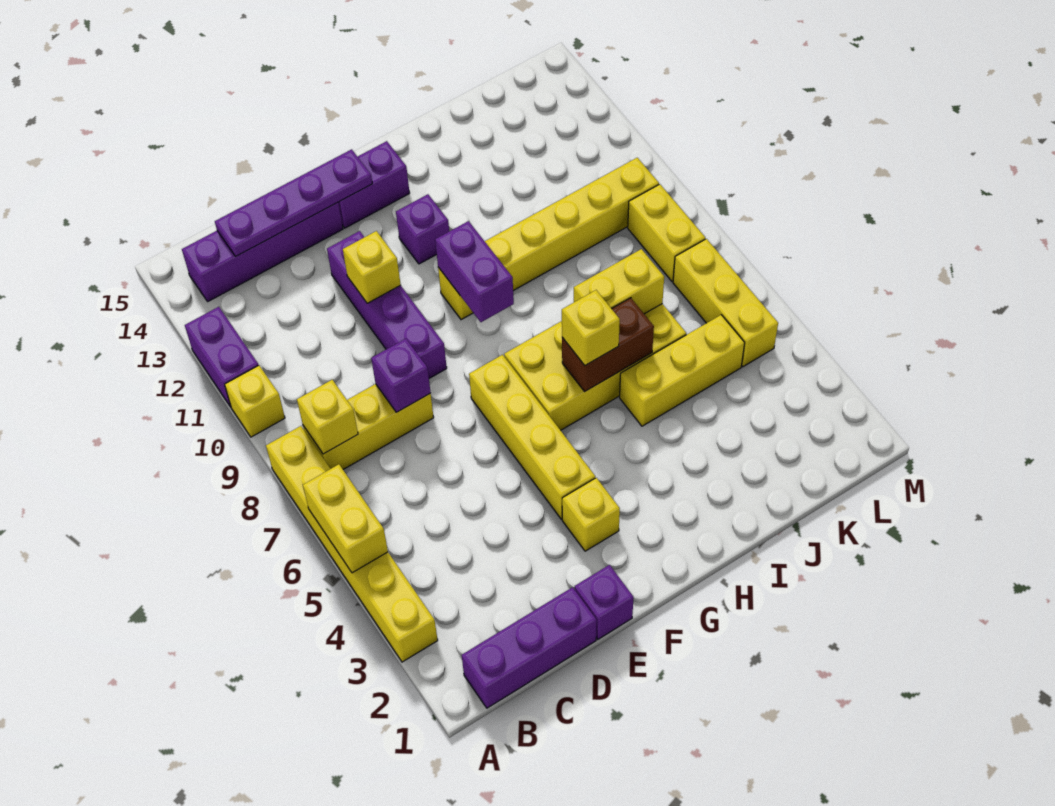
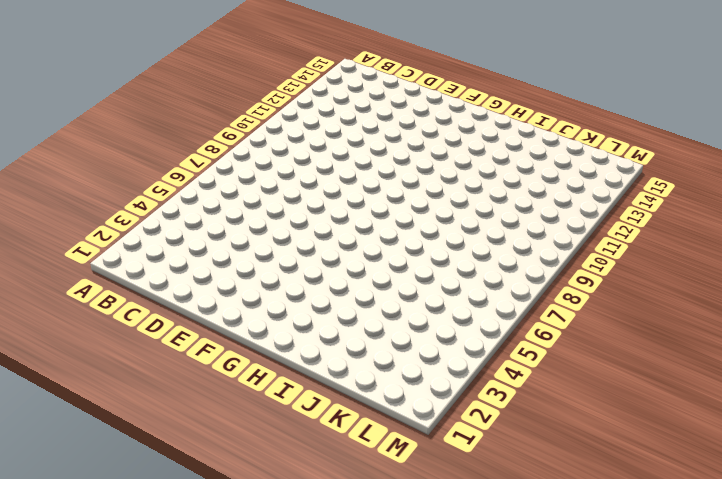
none -> yellow 1x6 brick [266,426,438,662]
none -> yellow 1x1 brick [225,365,285,437]
none -> purple 1x2 brick [185,307,259,407]

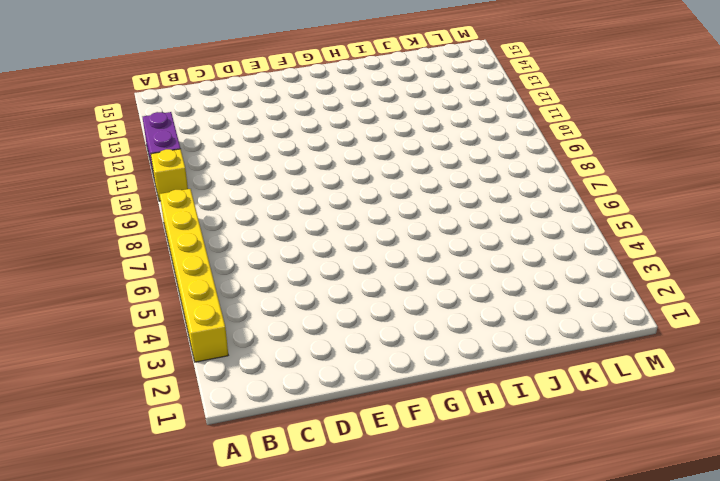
none -> purple 1x3 brick [462,587,597,708]
none -> yellow 1x3 brick [303,384,434,469]
none -> purple 1x4 brick [182,203,343,302]

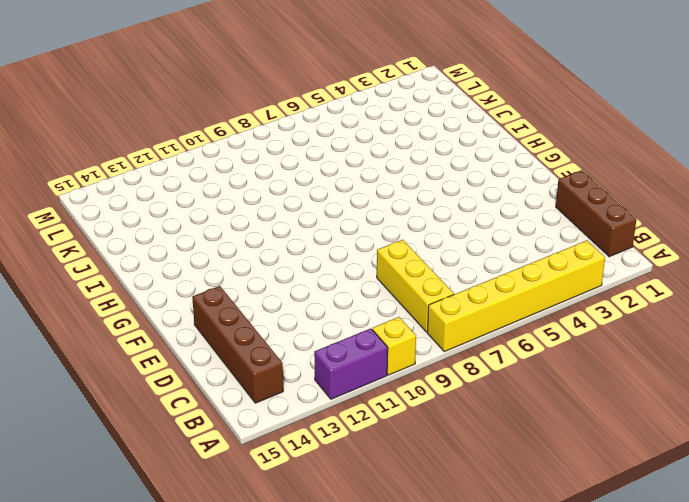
brown 1x3 brick [556,170,636,257] -> purple 1x3 brick [462,587,597,708]
brown 1x4 brick [192,286,283,403] -> purple 1x4 brick [182,203,343,302]
none -> purple 1x1 brick [575,565,634,639]
none -> purple 1x4 brick [327,231,447,378]
none -> yellow 1x1 brick [562,478,620,551]

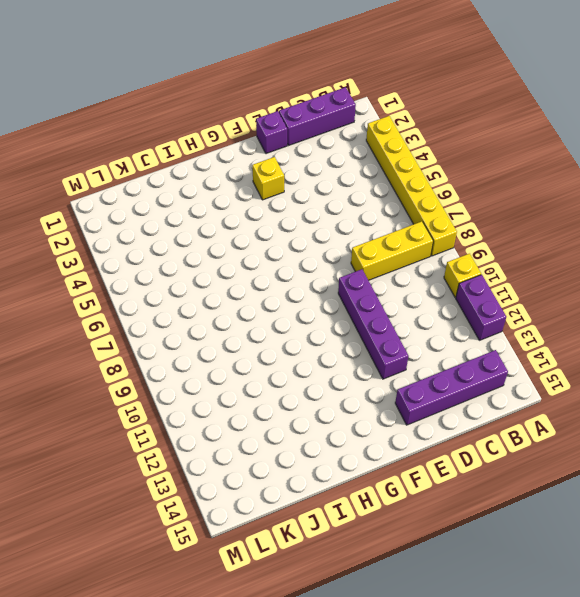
none -> yellow 1x4 brick [469,355,595,519]
none -> purple 1x2 brick [338,141,410,228]
none -> yellow 2x4 brick [504,304,686,430]

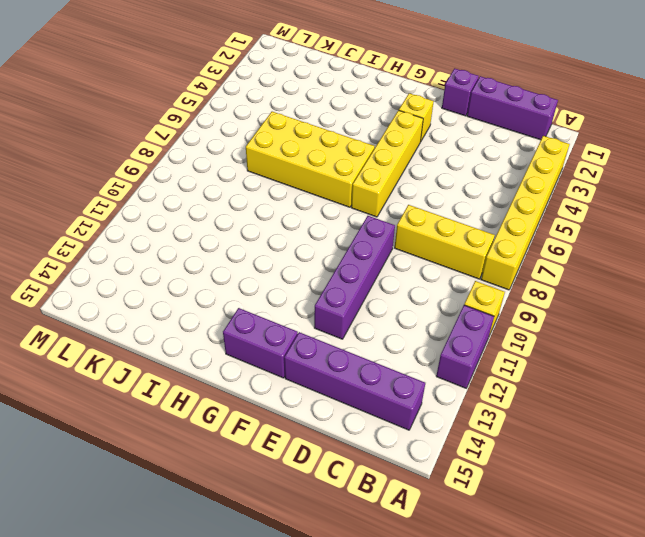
none -> yellow 1x6 brick [438,158,659,320]
none -> purple 1x1 brick [396,194,449,264]
none -> yellow 1x3 brick [620,315,745,426]

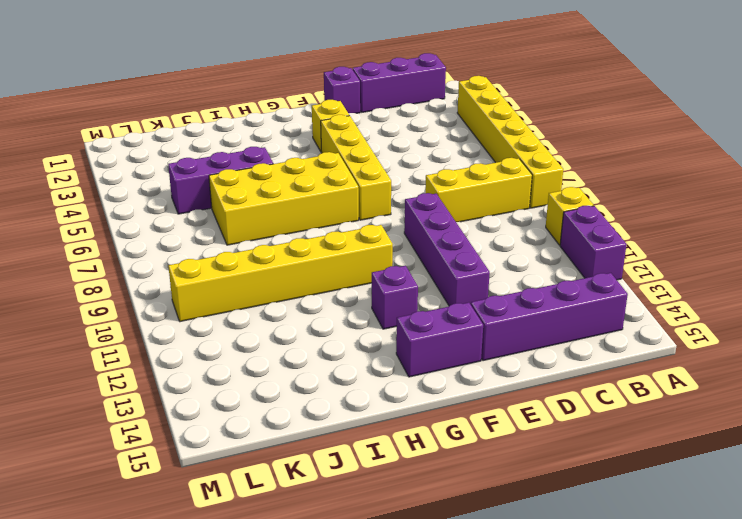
purple 1x3 brick [168,147,273,214] -> yellow 1x3 brick [620,315,745,426]
none -> yellow 1x3 brick [673,239,778,367]
none -> yellow 1x2 brick [628,184,705,281]
none -> yellow 1x2 brick [303,464,388,573]

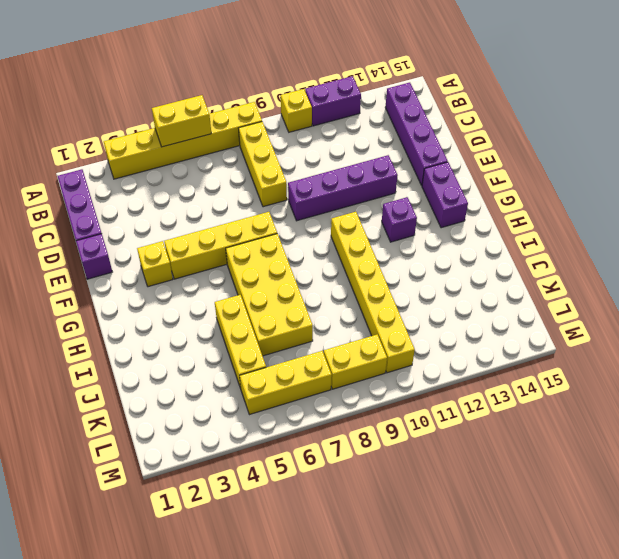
none -> yellow 1x1 brick [297,380,358,454]
none -> purple 1x4 plate [215,149,372,256]
none -> purple 1x1 brick [371,339,431,412]

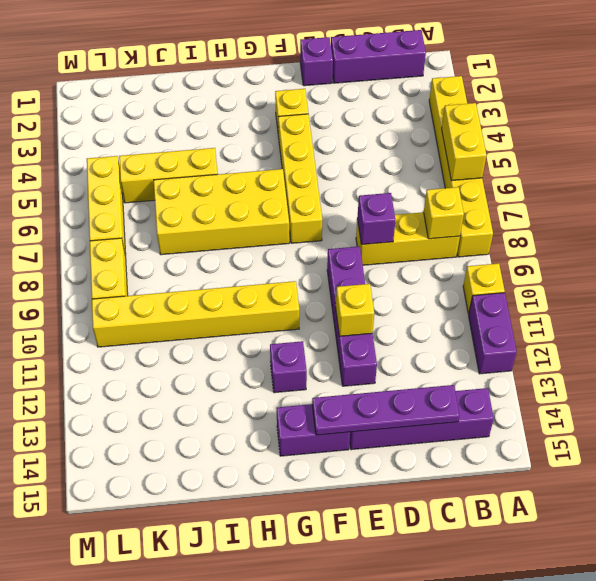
none -> purple 1x2 brick [435,221,514,322]
none -> brown 1x2 brick [562,298,654,392]
none -> yellow 1x2 brick [574,249,664,314]

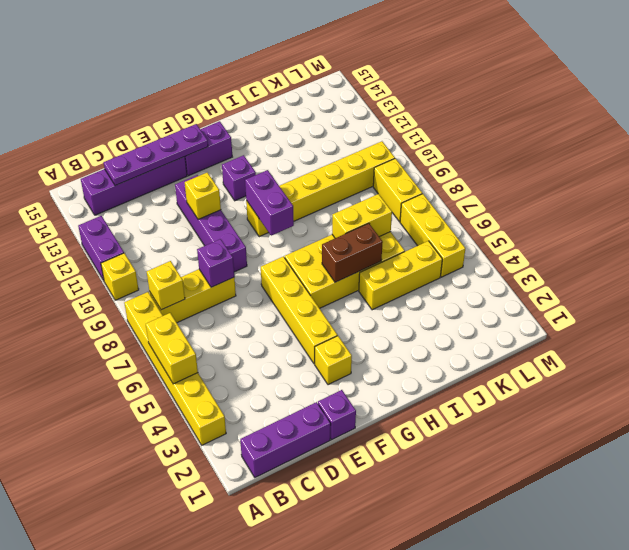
none -> yellow 1x1 brick [562,290,620,365]

